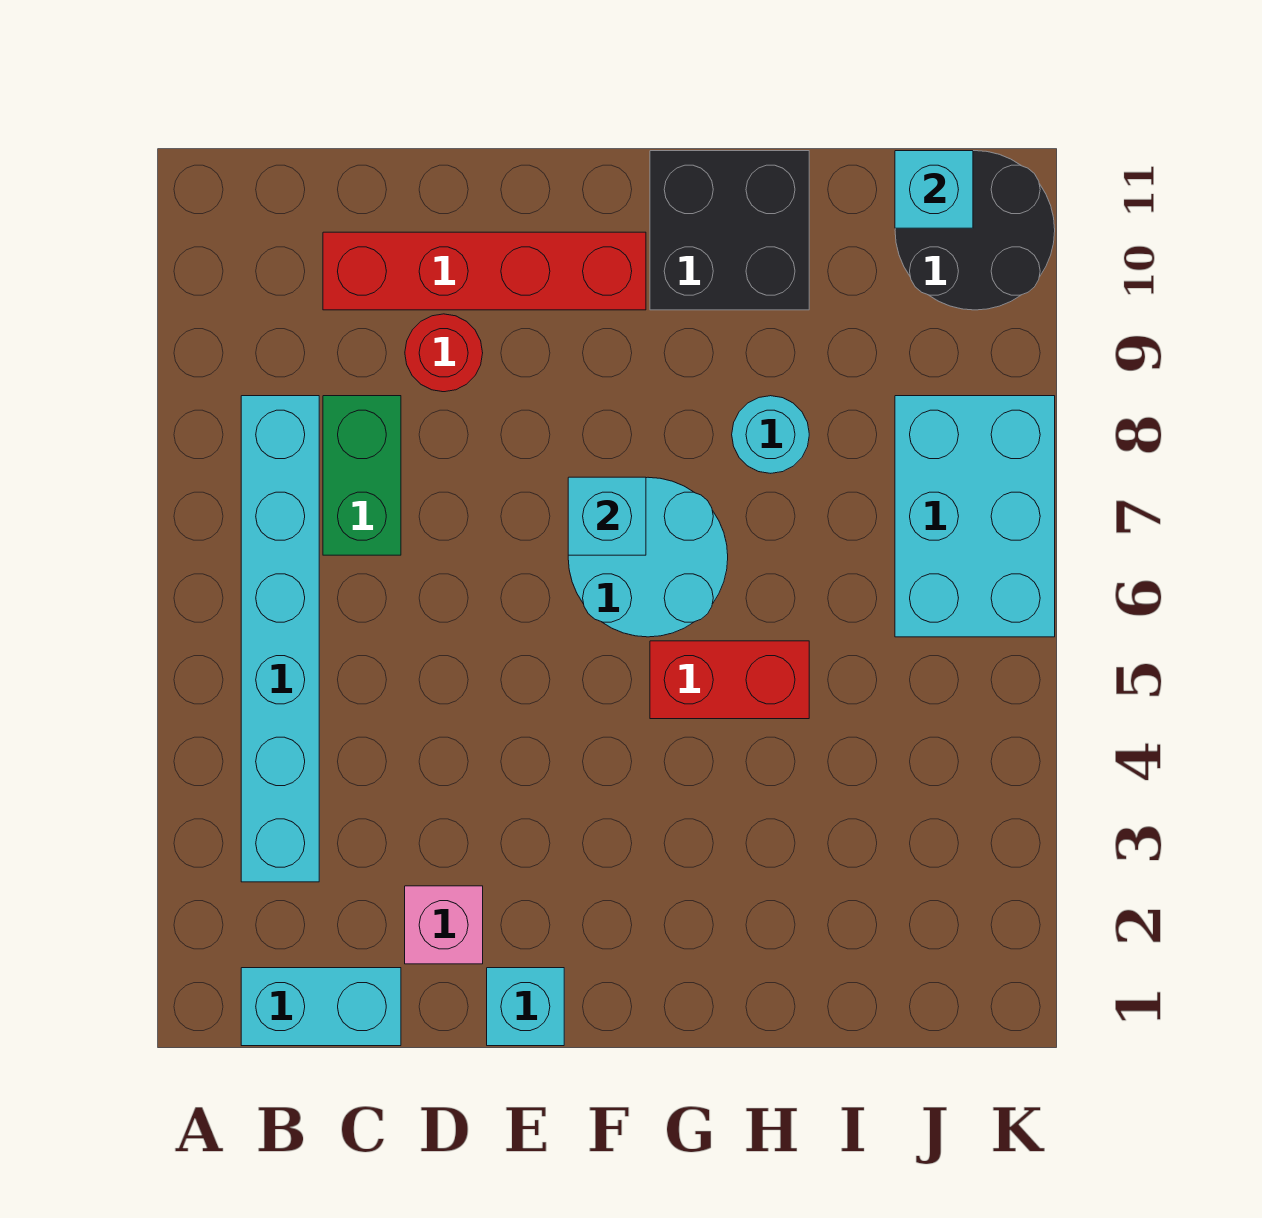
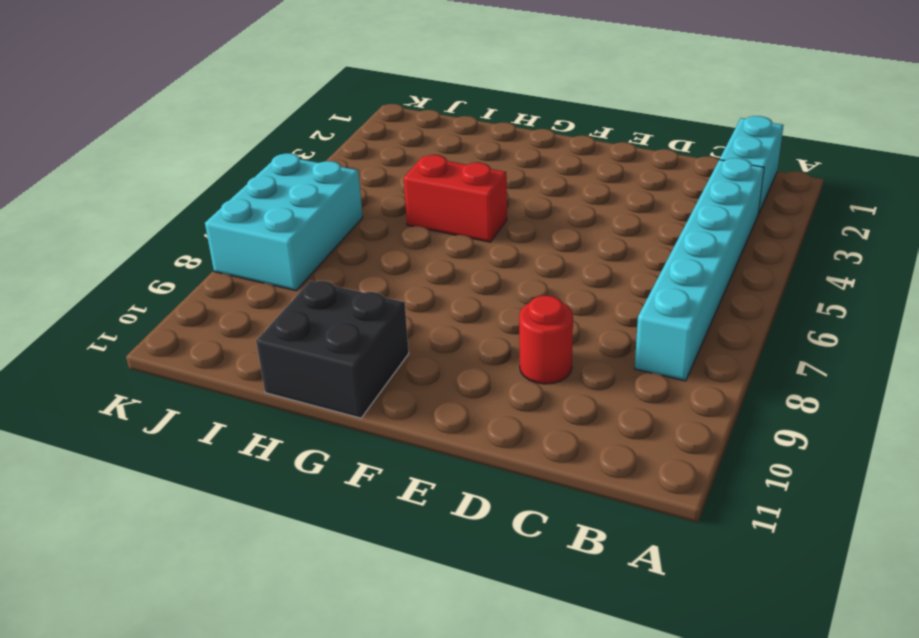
cyan 1x2 brick [720,116,783,214] -> cyan 1x2 brick turned to [241,968,401,1046]
none -> green 1x2 brick [323,396,401,555]
none -> red 1x4 brick [323,232,646,310]
none -> pink 1x1 brick [405,886,483,964]

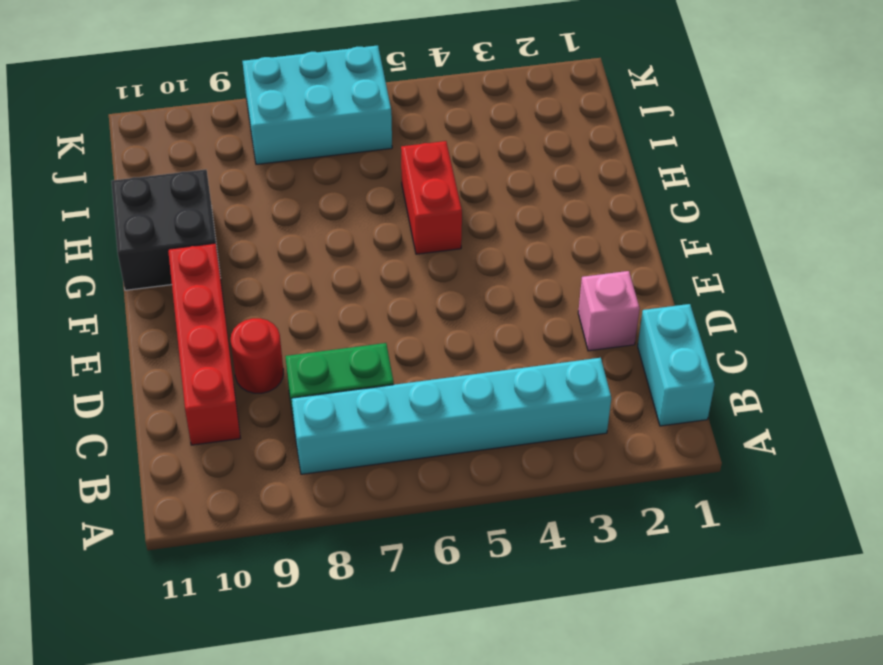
none -> cyan 1x1 brick [487,968,564,1046]
none -> cyan 2x2 round brick [568,477,728,637]
none -> cyan 1x1 round brick [732,396,809,473]

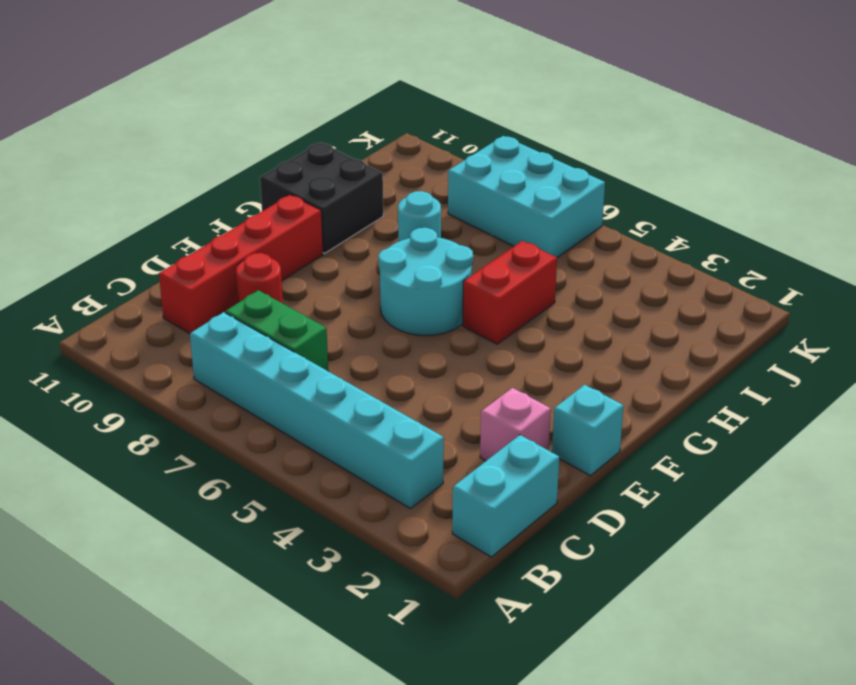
none -> black 2x2 round brick [895,151,1055,310]
none -> cyan 1x1 brick [568,477,646,555]
none -> cyan 1x1 brick [895,151,973,228]

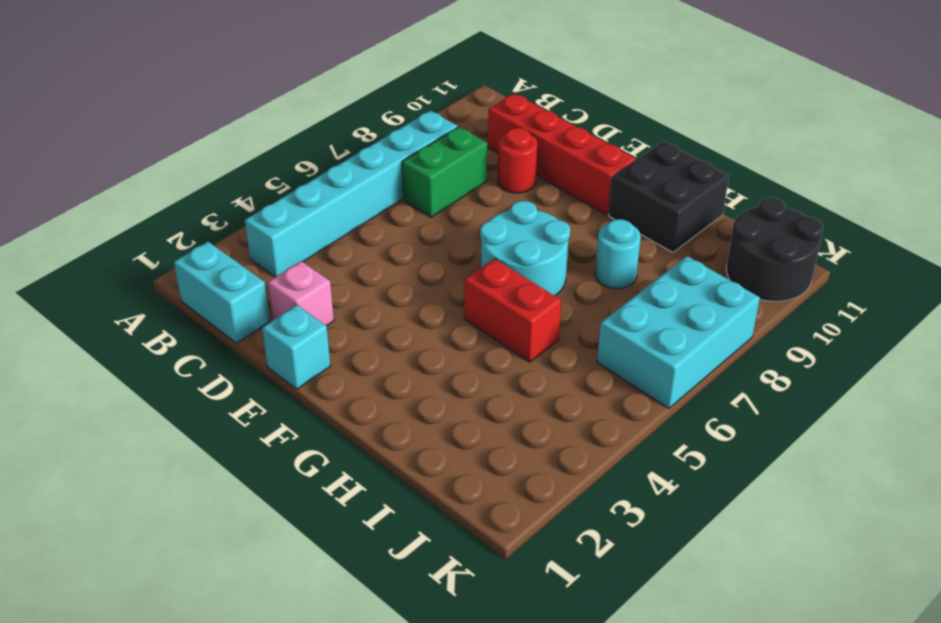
none -> cyan 1x1 brick [568,477,646,555]
none -> cyan 1x1 brick [895,151,973,228]

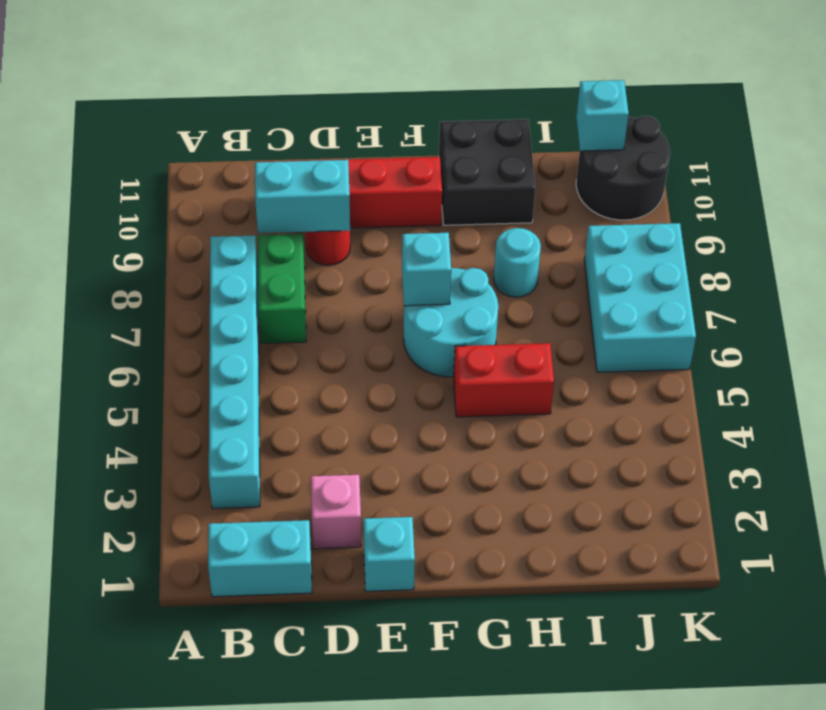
cyan 1x2 brick [255,160,350,233] -> none

